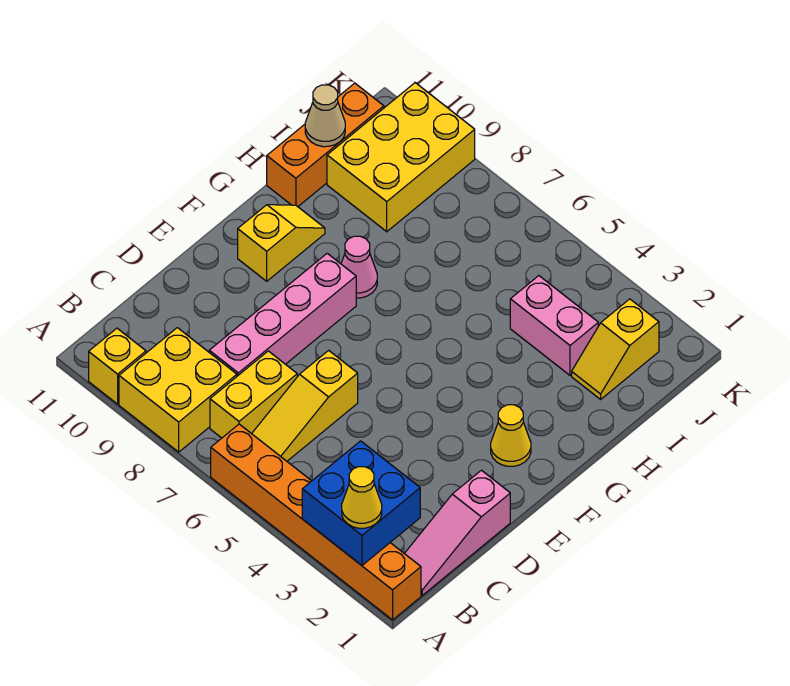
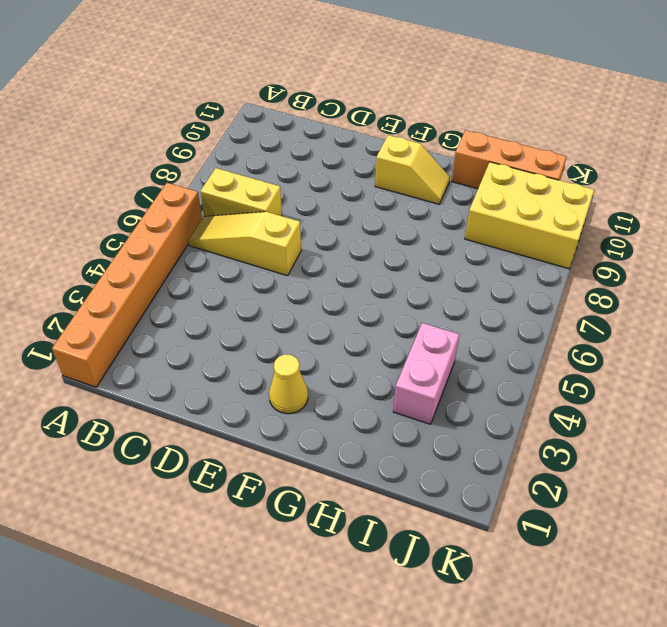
none -> yellow 2x2 brick [119,328,237,452]
none -> yellow 1x1 brick [89,328,146,404]
none -> pink 1x3 slope [404,470,510,595]

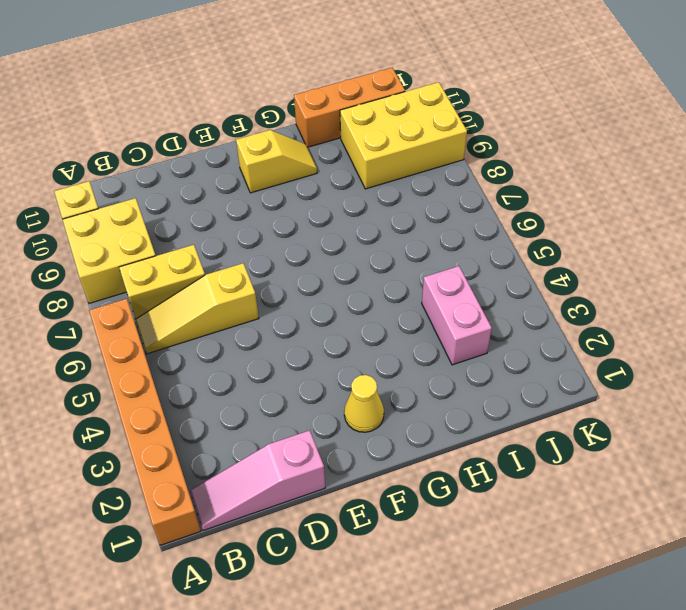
none -> pink 1x4 brick [209,253,356,376]
none -> pink 1x1 cone [341,236,377,298]
none -> yellow 1x2 slope [572,299,659,399]

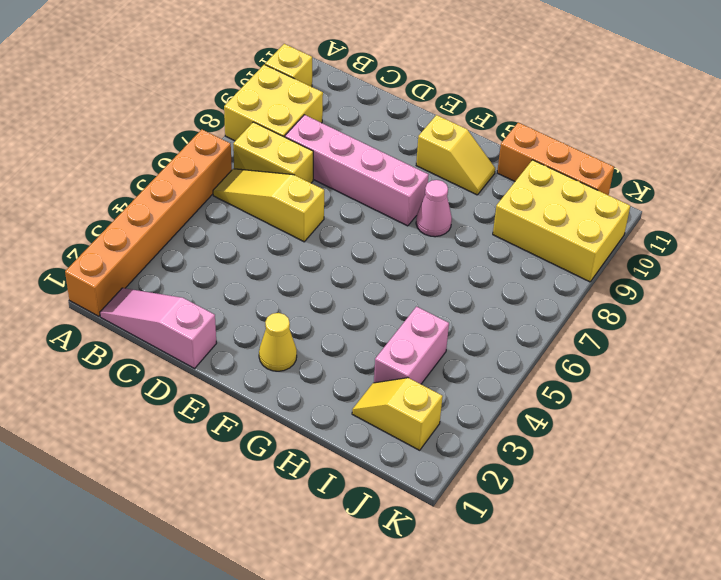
none -> blue 2x2 brick [302,441,420,565]
none -> tan 1x1 cone [305,85,345,147]
none -> yellow 1x1 cone [342,467,382,528]

